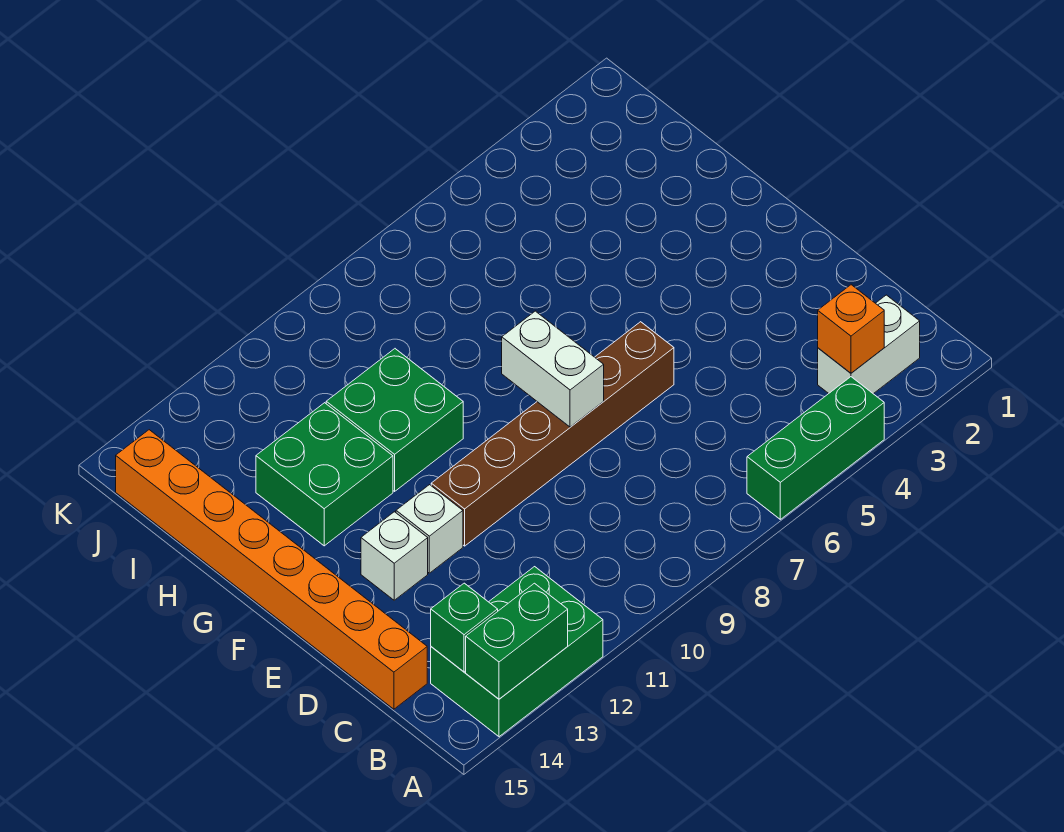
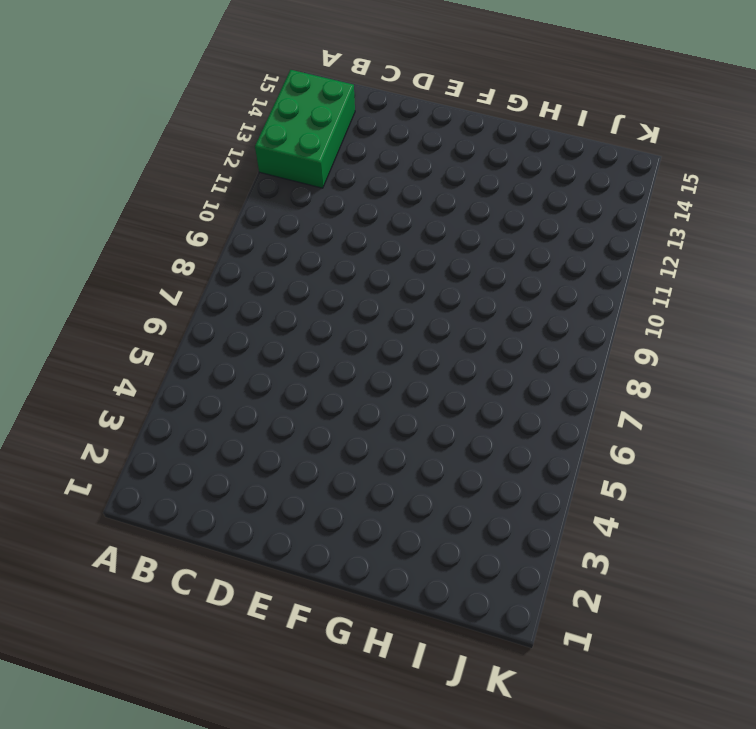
none -> green 1x3 brick [747,377,884,519]
none -> white 1x2 brick [818,295,920,394]
none -> orange 1x8 brick [116,430,427,709]

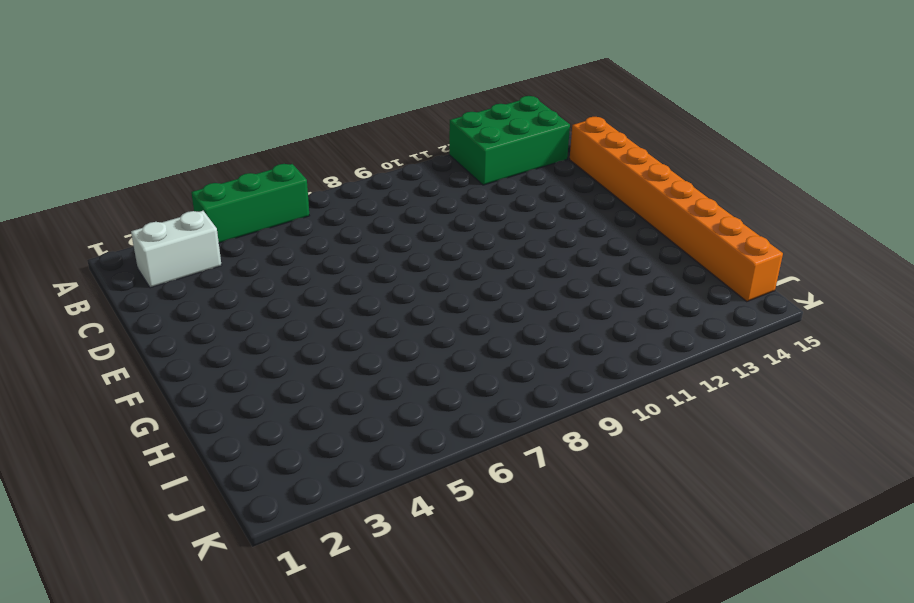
none -> brown 1x6 brick [431,322,674,546]
none -> white 1x1 brick [396,485,463,573]
none -> white 1x1 brick [361,512,428,600]

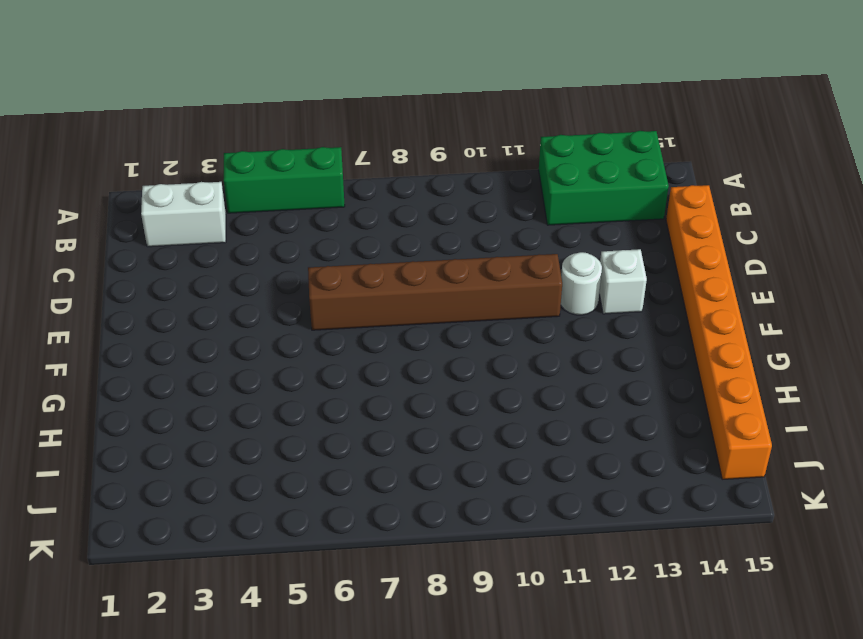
white 1x1 round brick [561,252,602,315] -> white 1x1 brick [396,485,463,573]
none -> green 2x2 brick [326,349,463,491]
none -> green 2x2 brick [256,403,393,546]
none -> green 1x2 brick [466,583,568,699]

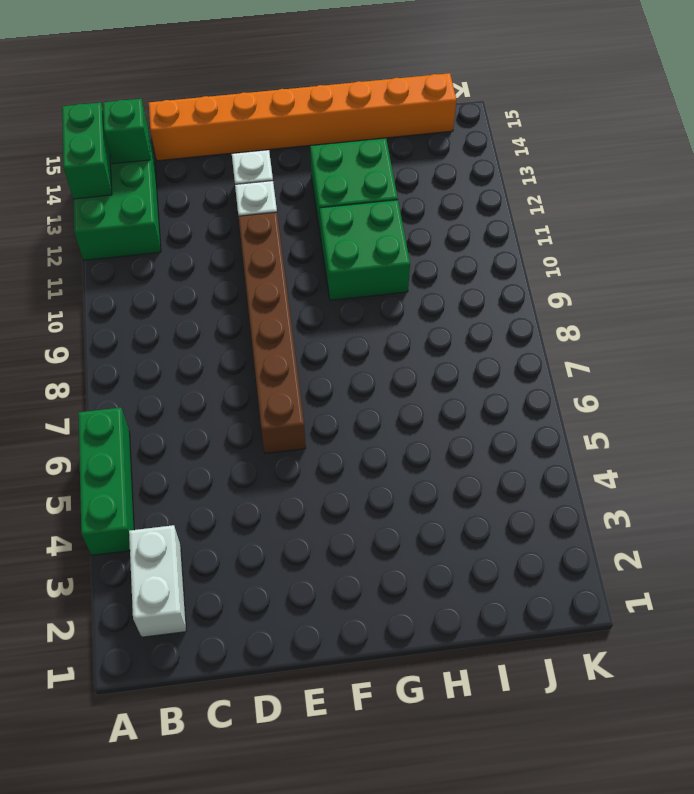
none -> orange 1x1 brick [818,285,884,373]
none -> white 1x2 brick [502,311,604,427]

